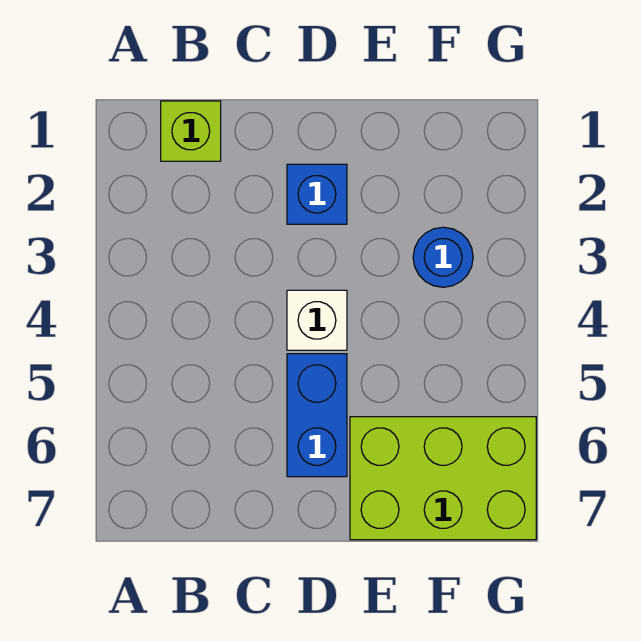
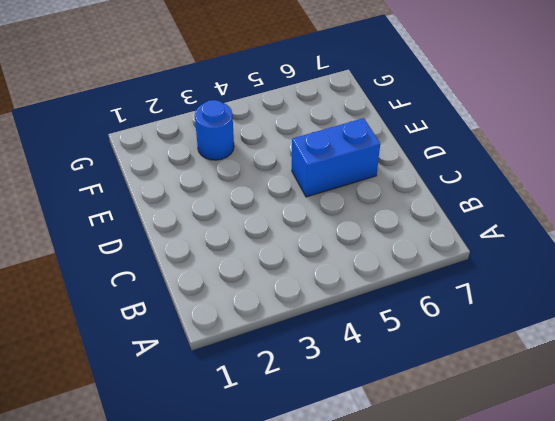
none -> lime 1x1 brick [161,101,221,161]
none -> blue 1x1 brick [287,164,347,224]

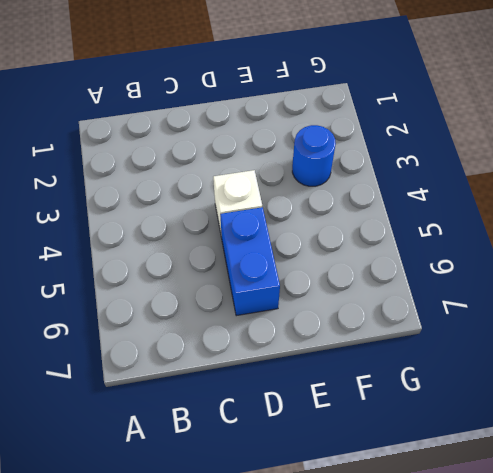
none -> lime 1x1 brick [161,101,221,161]
none -> blue 1x1 brick [287,164,347,224]

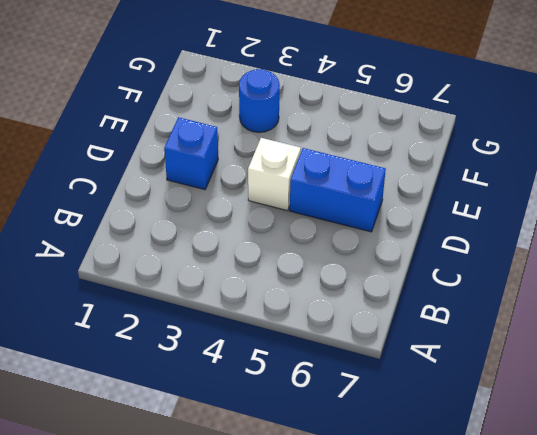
none -> lime 1x1 brick [161,101,221,161]
none -> lime 2x3 brick [350,417,536,540]

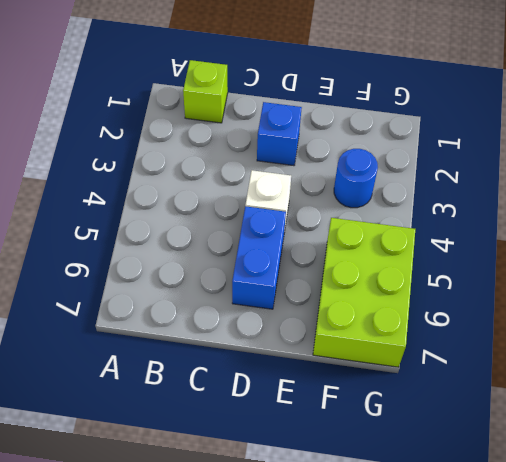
lime 2x3 brick [313,218,415,367] -> lime 2x3 brick turned to [350,417,536,540]

